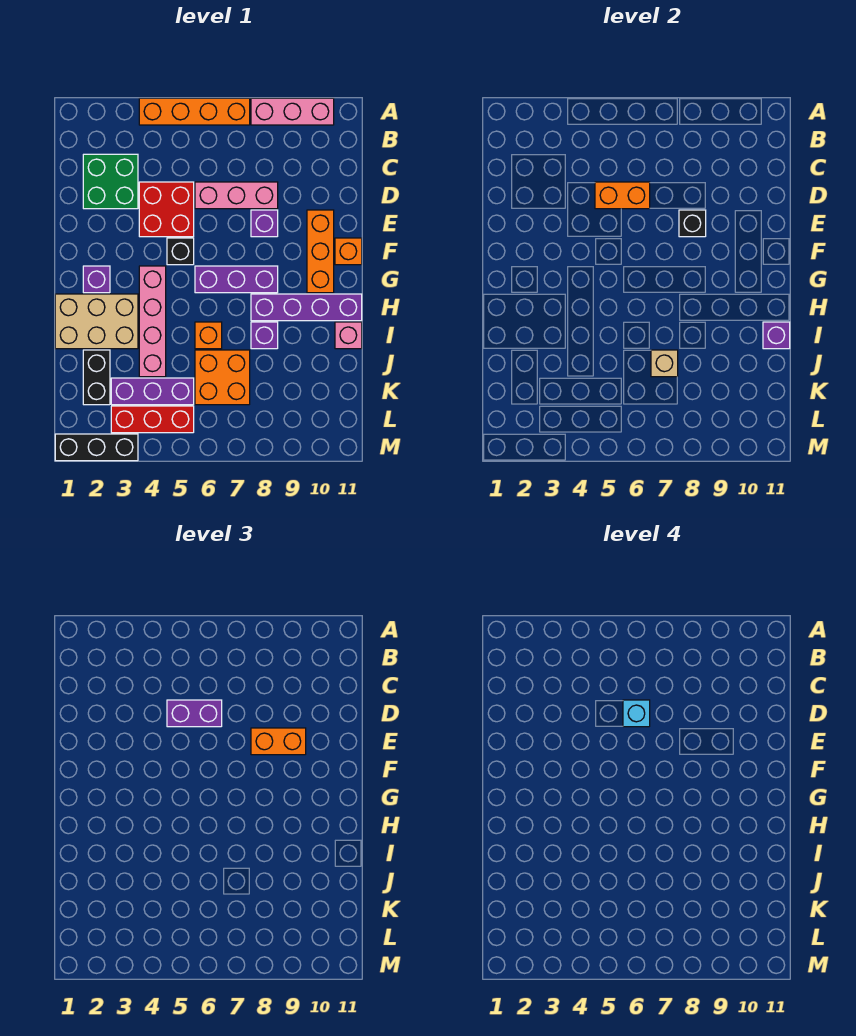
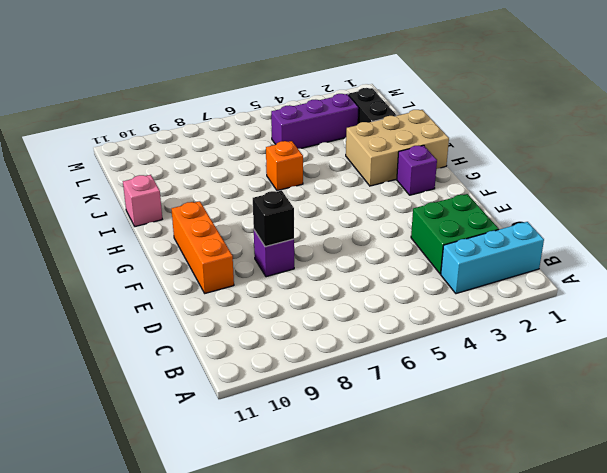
cyan 1x3 brick [441,222,544,294] -> none
none -> orange 1x4 brick [139,98,250,125]
none -> pink 1x3 brick [251,98,334,125]
none -> red 2x2 brick [139,182,194,237]

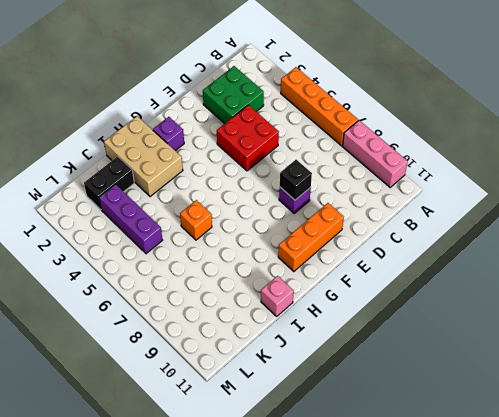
none -> pink 1x3 brick [195,182,278,209]
none -> black 1x1 brick [167,238,194,265]
none -> orange 1x1 brick [335,238,362,265]

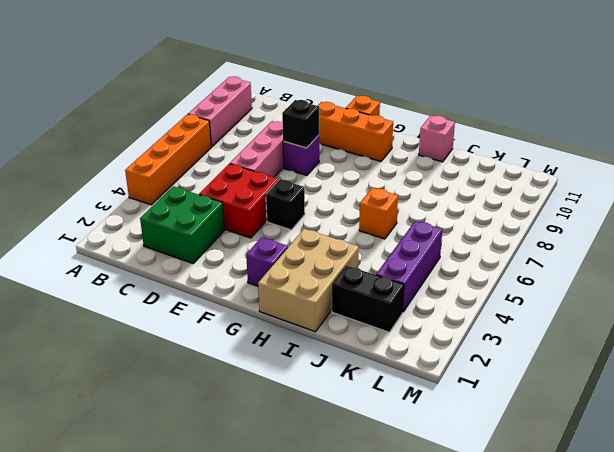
none -> pink 1x4 brick [139,266,166,377]
none -> purple 1x3 brick [195,266,278,293]
none -> purple 1x4 brick [251,294,362,321]

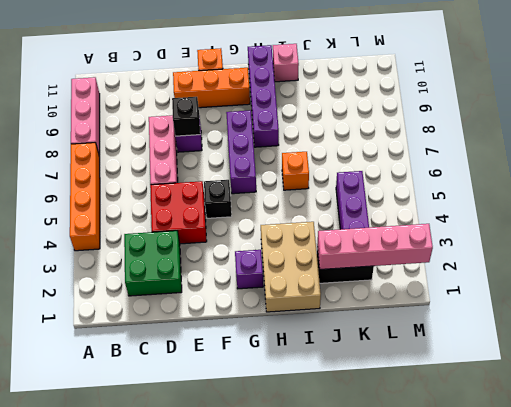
pink 1x4 brick [317,224,433,269] -> pink 1x4 brick moved to [139,266,166,377]
none -> purple 1x1 brick [251,322,278,349]
none -> orange 2x2 brick [195,350,250,405]
none -> red 1x3 brick [111,406,194,433]

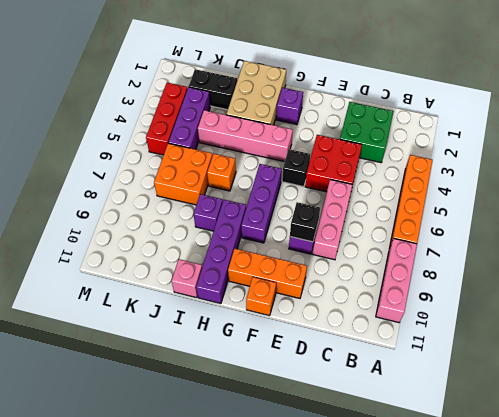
none -> black 1x3 brick [55,434,138,461]
none -> orange 1x2 brick [595,182,650,209]
none -> purple 1x1 brick [763,322,790,349]

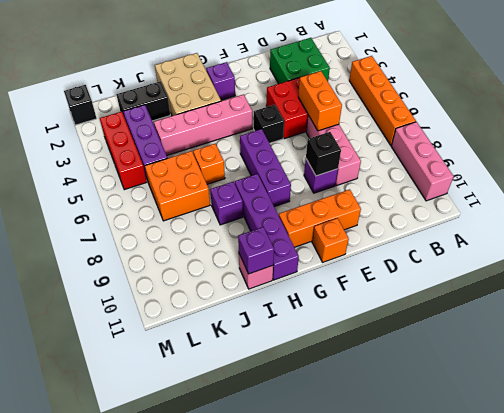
black 1x1 brick [64,85,97,125] -> black 1x3 brick [55,434,138,461]
none -> tan 1x1 brick [651,350,678,377]
none -> purple 1x2 brick [167,700,222,727]
none -> orange 1x2 brick [251,728,306,755]

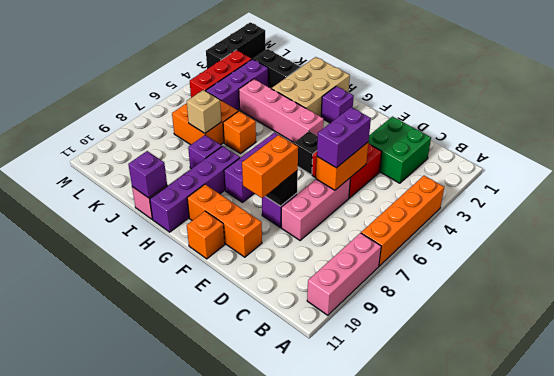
none -> cyan 1x1 brick [623,700,650,727]

